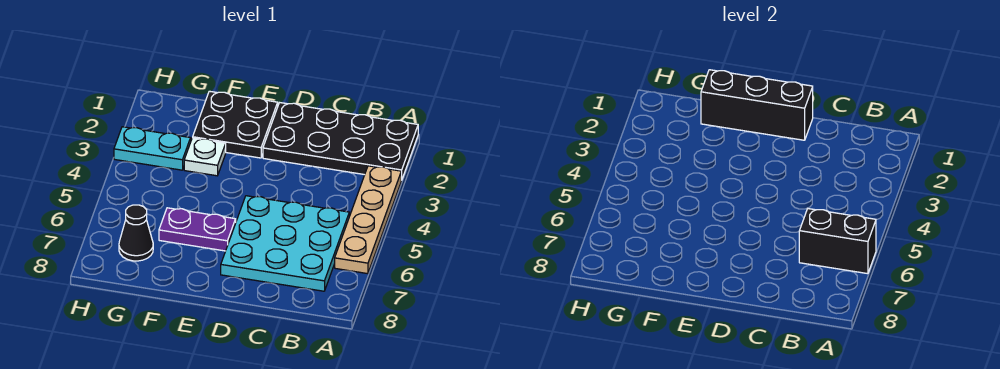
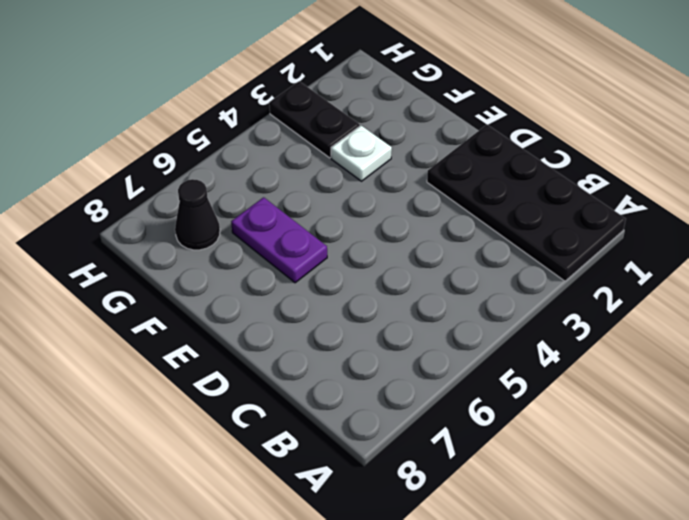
black 1x2 plate [269,81,360,158] -> cyan 1x2 plate [114,127,191,170]
none -> tan 1x4 plate [335,166,401,274]
none -> cyan 3x3 plate [221,196,349,291]

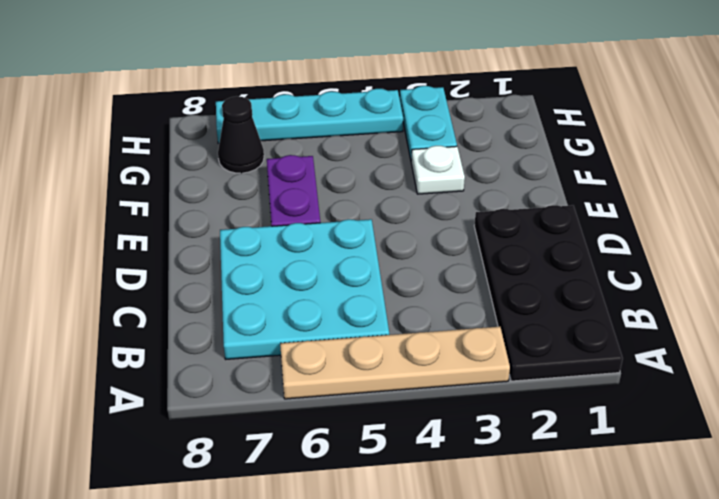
cyan 1x4 plate [216,89,403,144] -> none
none -> black 2x2 plate [193,91,278,158]
none -> black 1x2 brick [799,209,876,274]

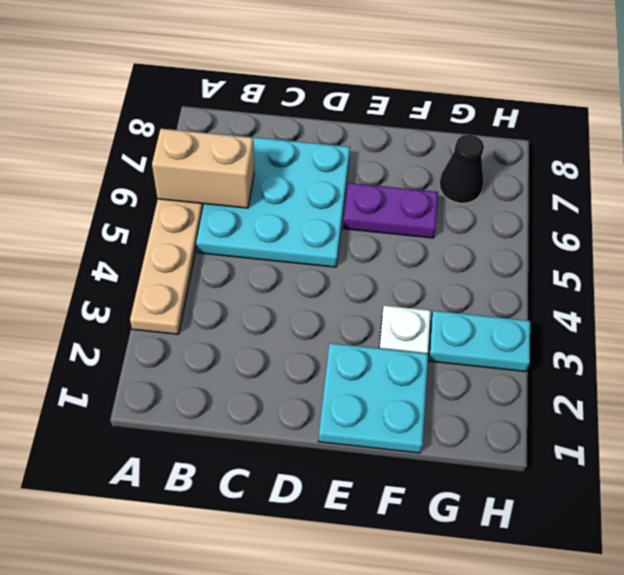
tan 1x2 brick [152,129,254,208] -> black 1x2 brick [799,209,876,274]
cyan 2x2 plate [318,343,428,453] -> black 2x2 plate [193,91,278,158]
none -> black 2x4 plate [263,103,418,180]
none -> black 1x3 brick [701,70,813,140]

